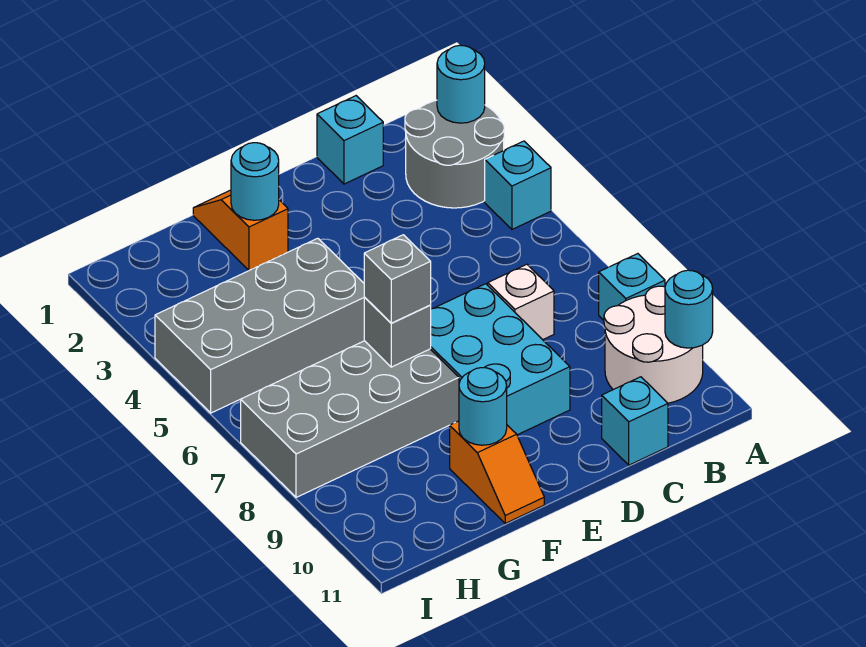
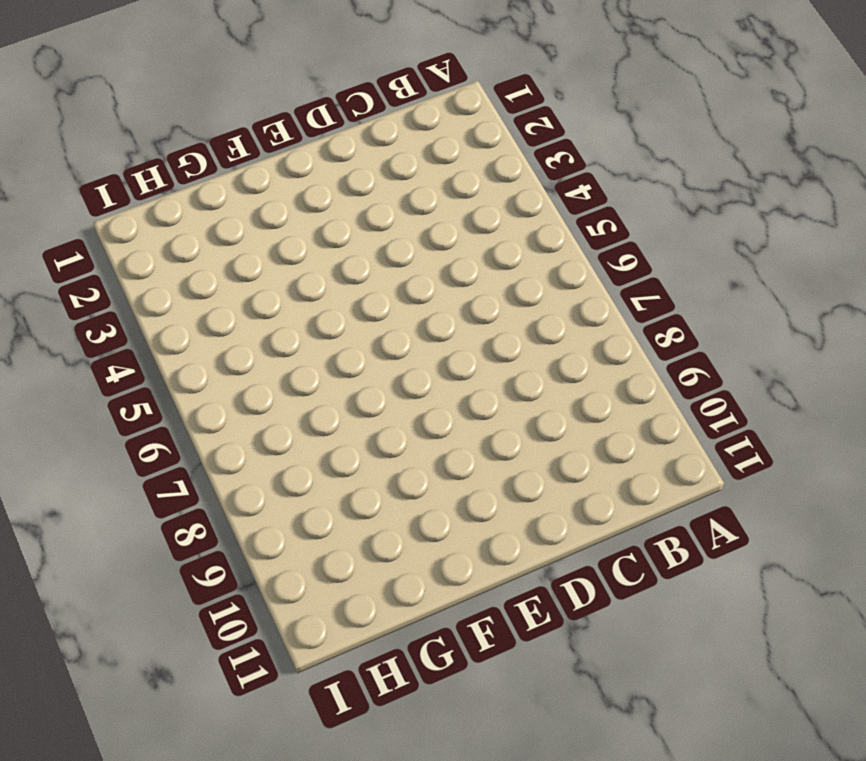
none -> grey 2x2 round brick [405,100,504,208]
none -> cyan 1x1 brick [485,141,551,229]
none -> cyan 1x1 brick [599,254,665,320]

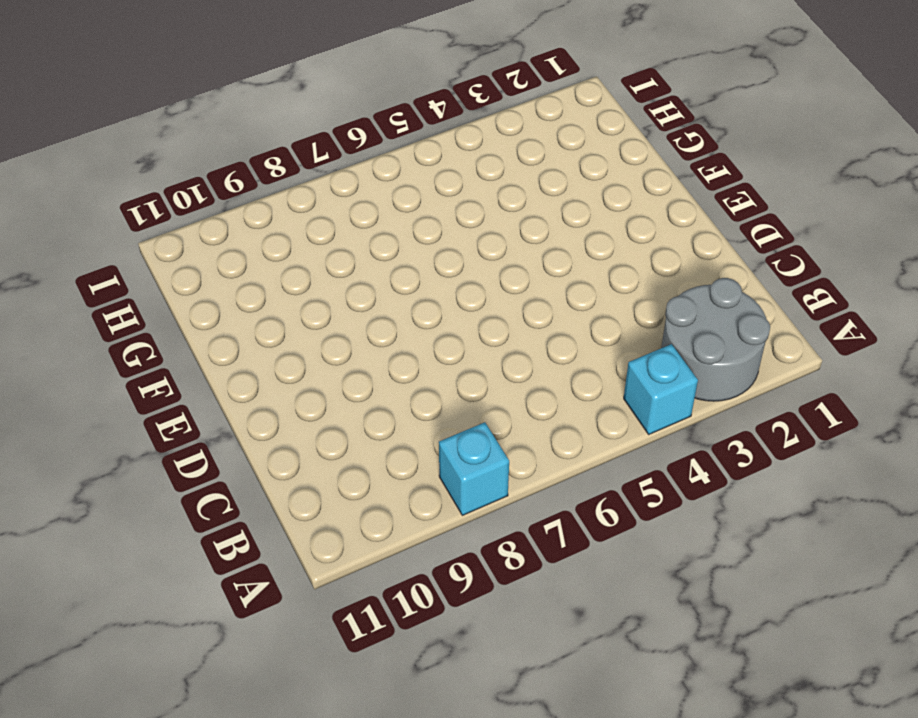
none -> white 2x2 round brick [604,286,703,403]
none -> cyan 1x1 brick [317,96,383,184]
none -> white 1x1 brick [488,264,554,340]

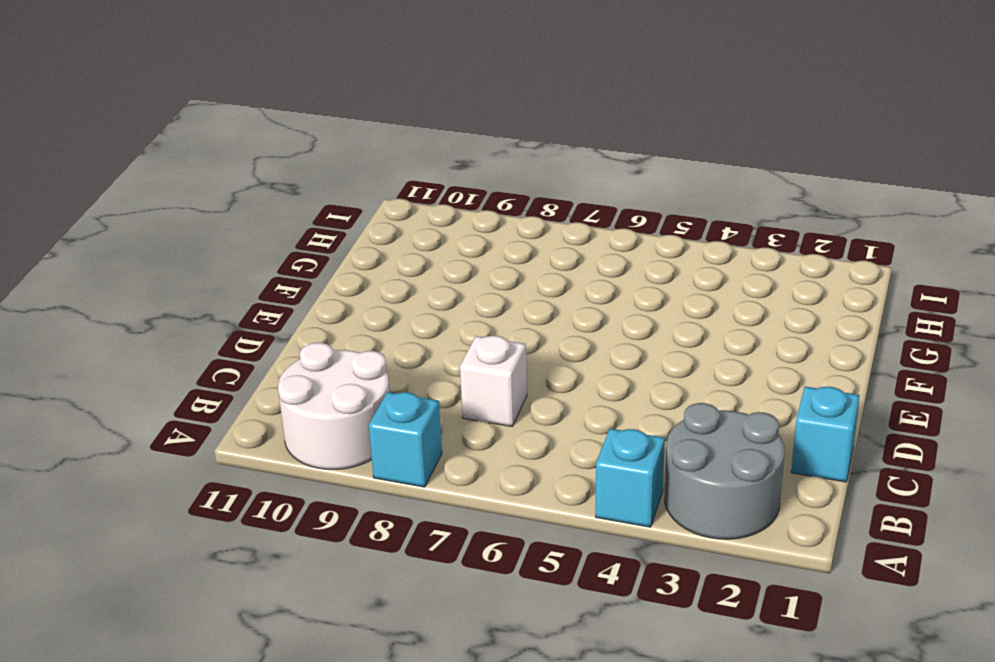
none -> cyan 1x1 brick [602,377,668,465]
none -> cyan 2x3 brick [431,284,570,435]
none -> orange 1x2 slope [193,190,288,270]

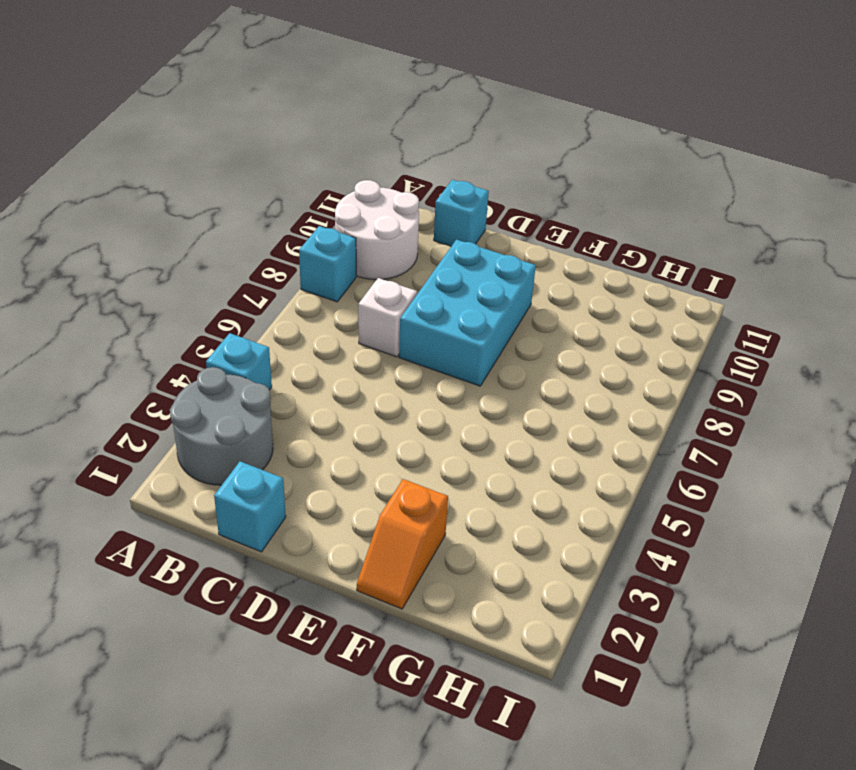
none -> grey 2x4 brick [155,238,364,413]
none -> grey 2x4 brick [241,341,459,497]
none -> orange 1x2 slope [450,421,544,523]

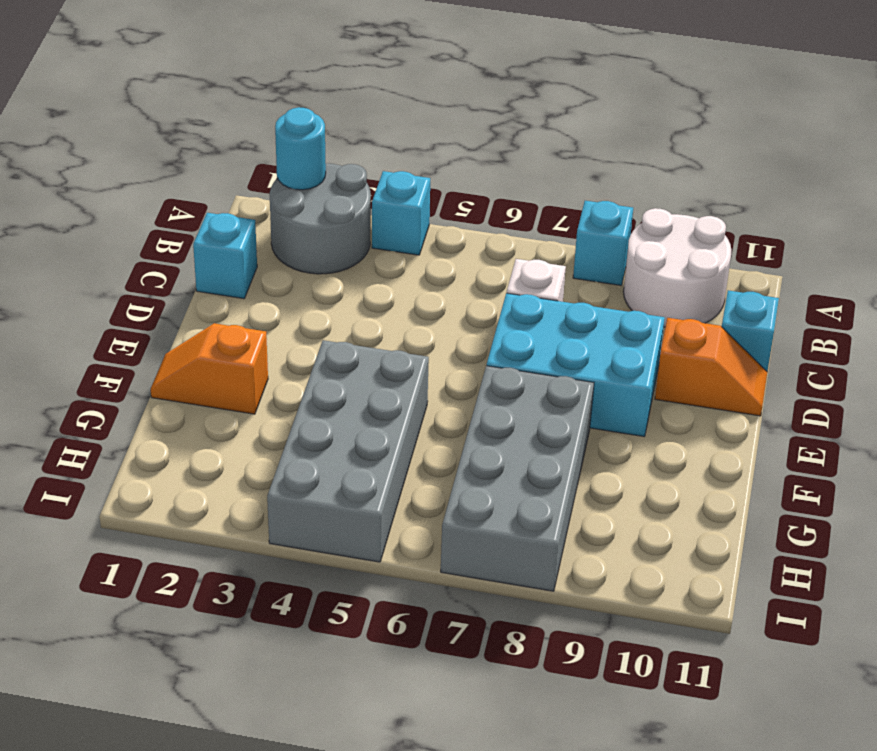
orange 1x2 slope [655,318,767,416] -> orange 1x2 slope moved to [450,421,544,523]
none -> cyan 1x1 round brick [665,270,713,348]
none -> cyan 1x1 round brick [231,143,279,220]
none -> grey 1x1 brick [364,297,431,367]

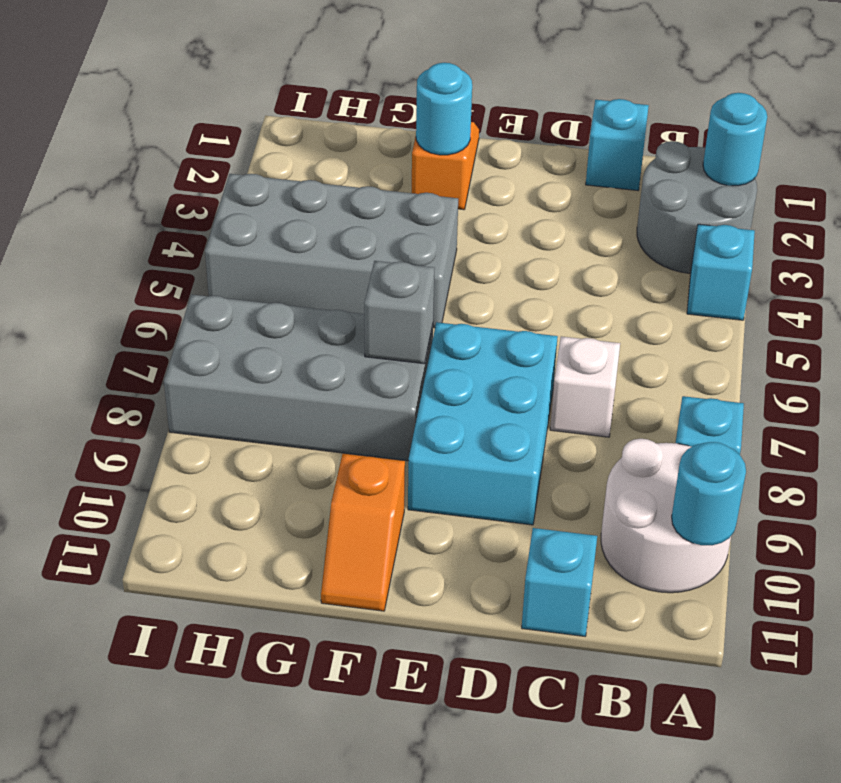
none -> cyan 1x1 round brick [459,368,507,445]
none -> grey 1x1 brick [364,235,431,323]

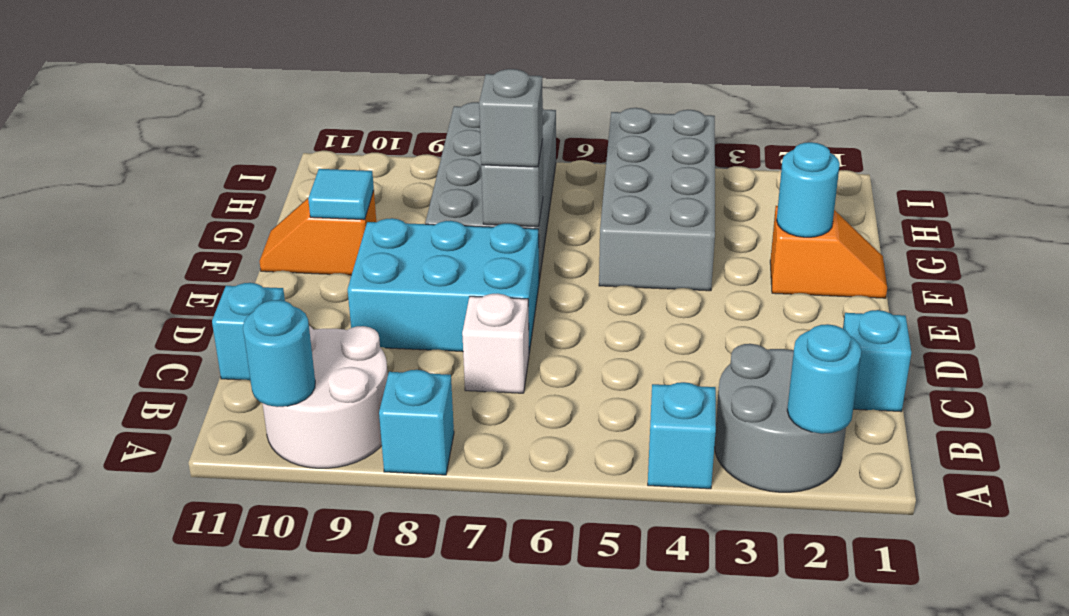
cyan 1x1 tile [308,169,374,220] -> cyan 1x1 round brick [459,368,507,445]

